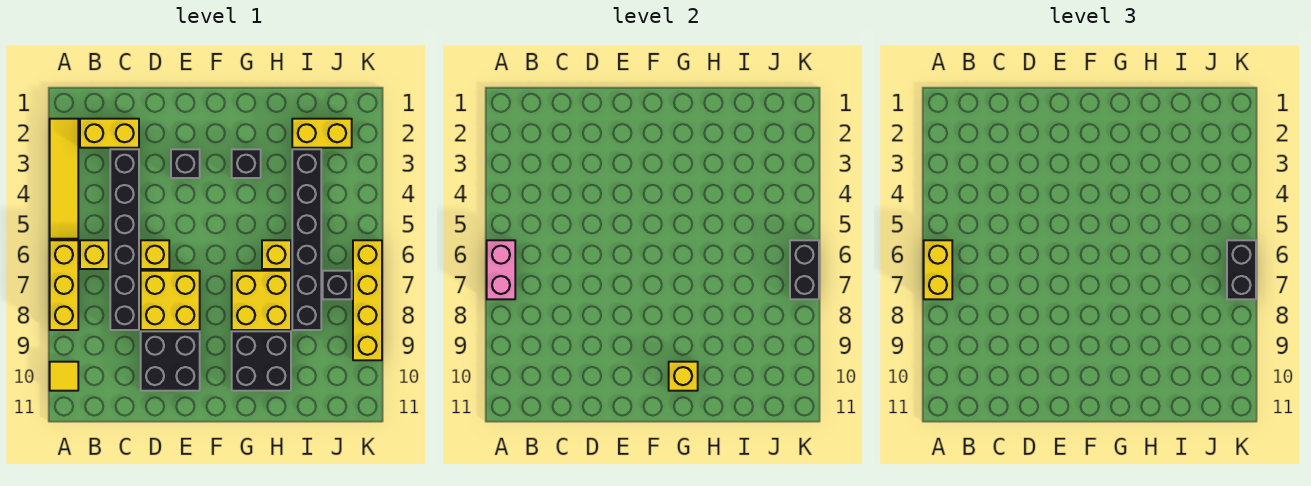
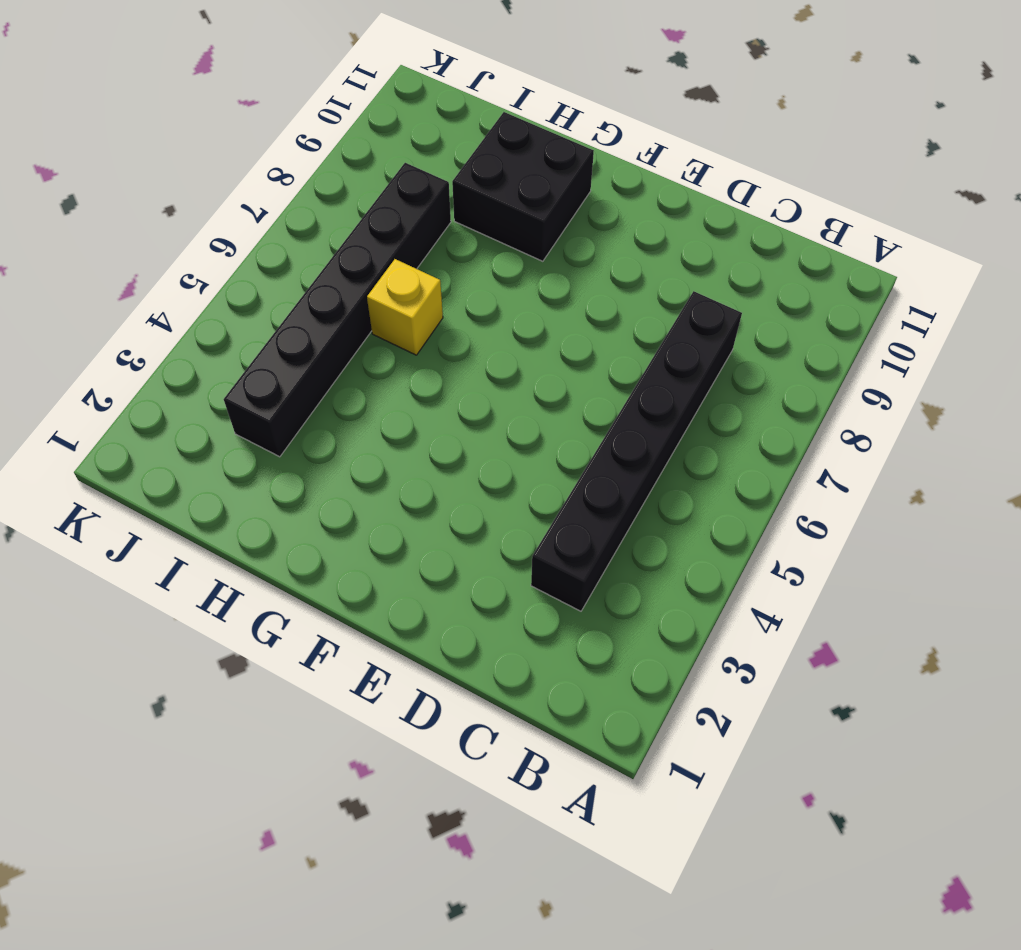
none -> yellow 1x4 tile [50,119,78,239]
none -> yellow 1x3 brick [50,240,78,330]
none -> yellow 1x1 tile [50,362,78,391]

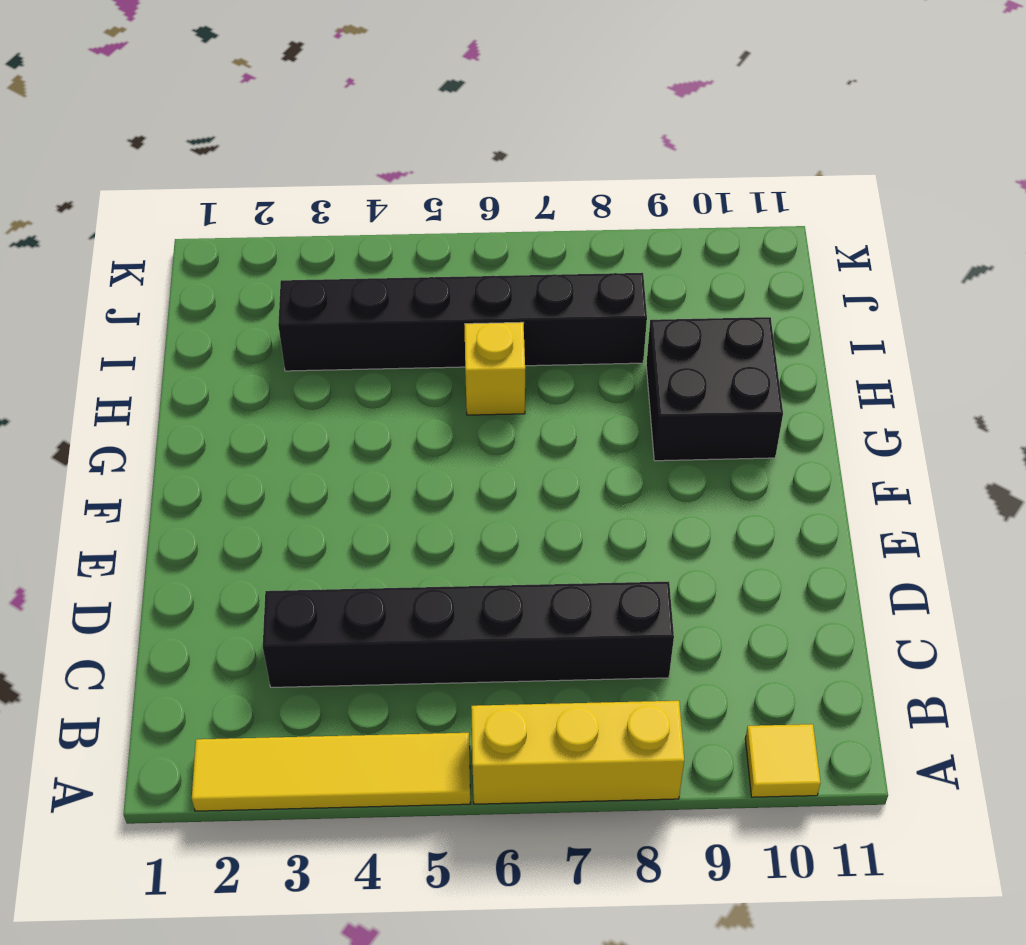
none -> yellow 1x2 brick [80,119,139,148]
none -> yellow 1x1 brick [80,240,109,269]
none -> yellow 1x1 brick [141,240,169,269]

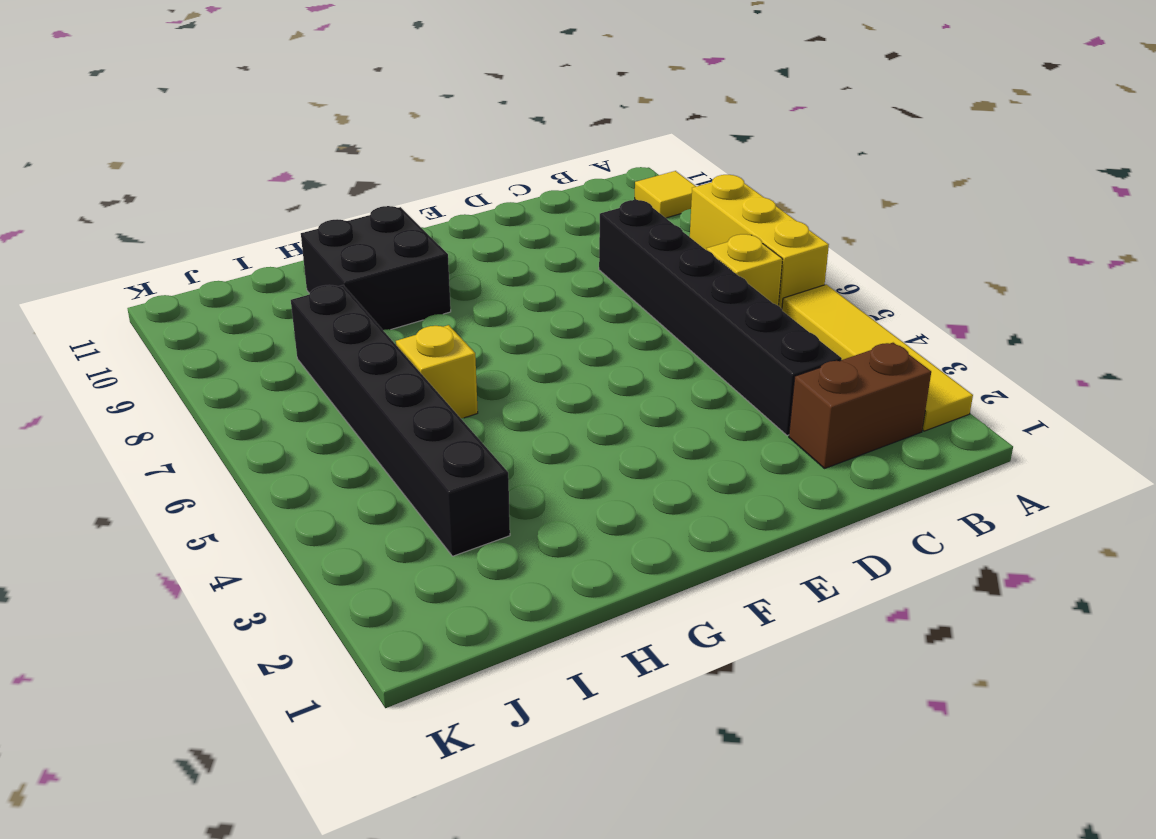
brown 1x2 brick [789,343,931,468] -> yellow 1x2 brick [80,119,139,148]
none -> yellow 1x1 brick [141,240,169,269]
none -> yellow 2x2 brick [141,271,200,330]
none -> black 2x2 brick [141,331,200,391]

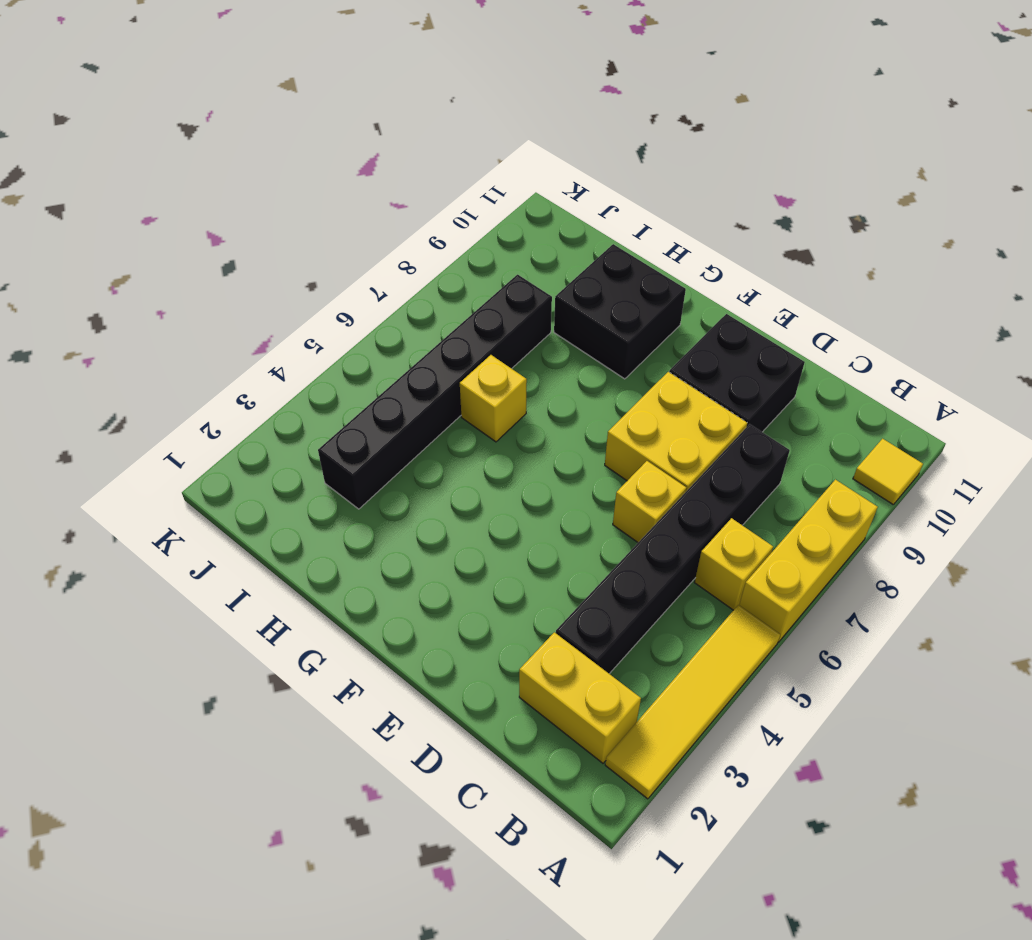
none -> black 1x1 brick [171,149,200,178]
none -> black 1x1 brick [232,149,261,178]
none -> yellow 2x2 brick [232,271,291,330]

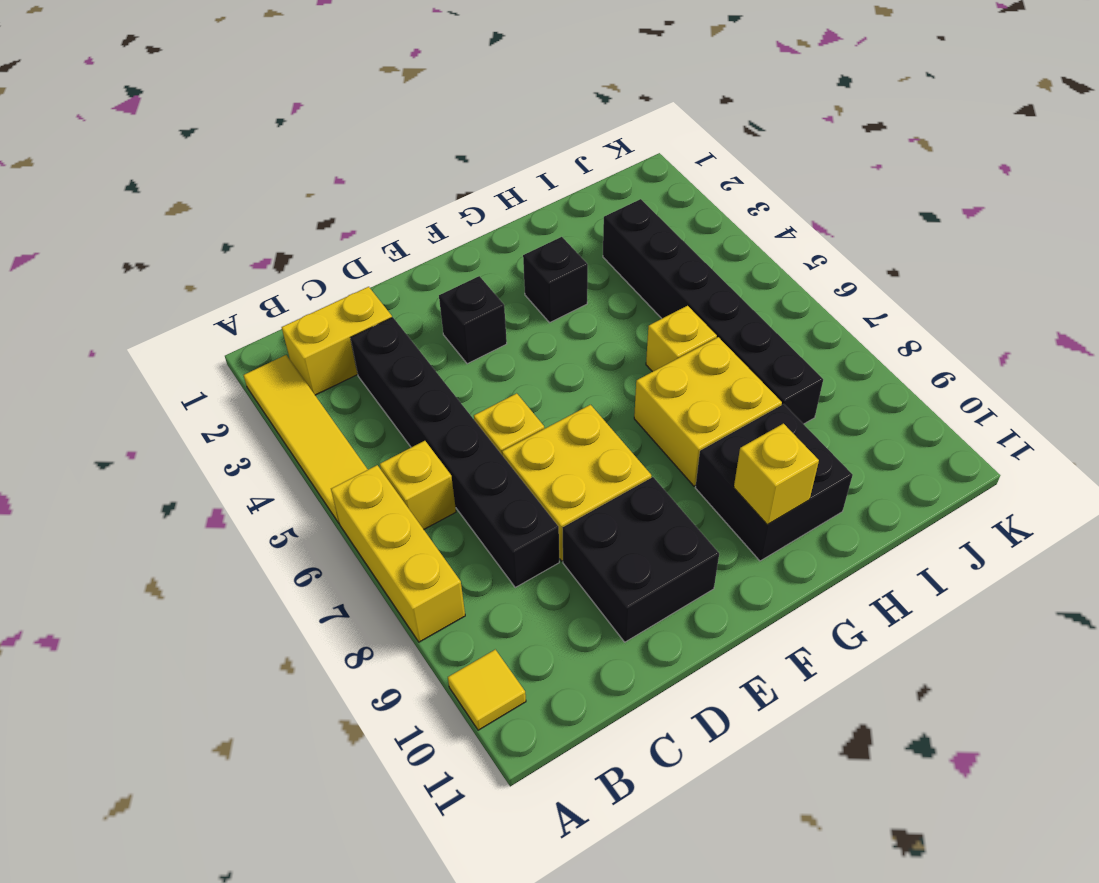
none -> yellow 1x2 brick [292,119,352,148]
none -> black 1x1 brick [323,271,352,299]
none -> yellow 1x4 brick [353,240,382,360]

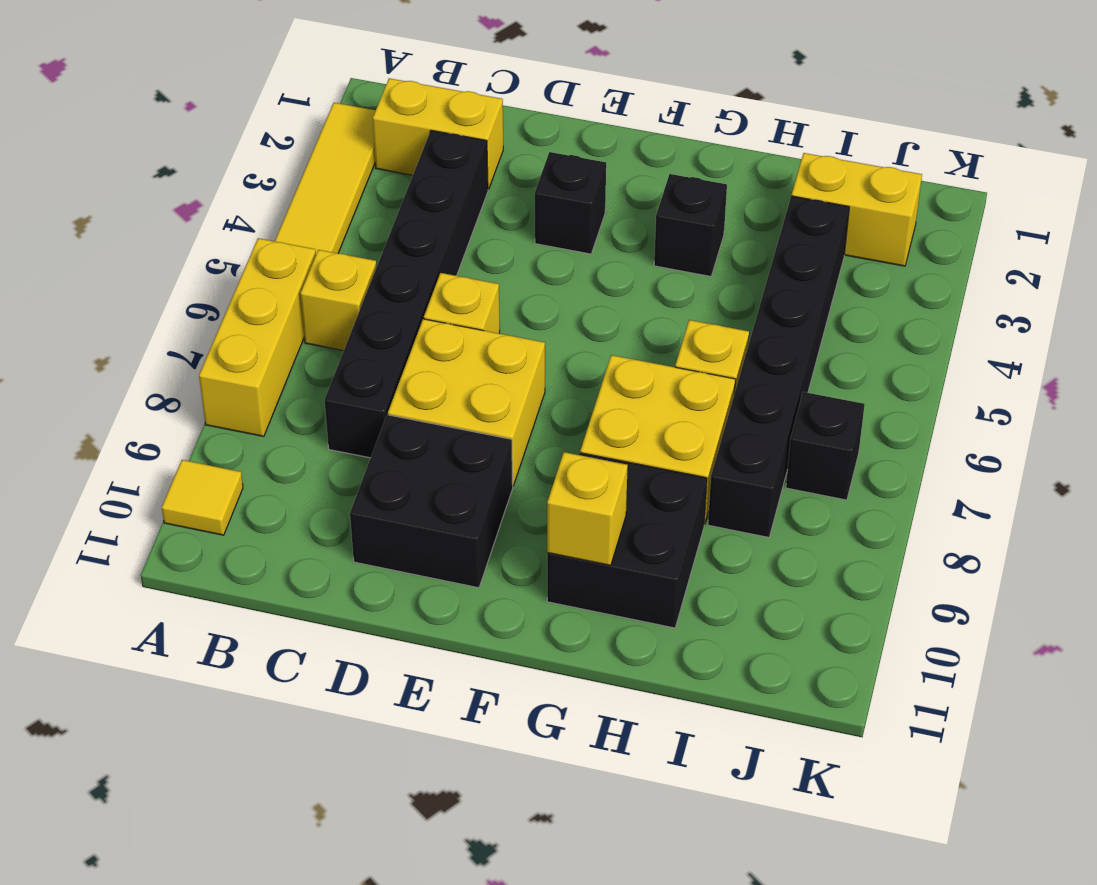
none -> yellow 1x4 brick [353,240,382,360]
none -> pink 1x2 brick [487,240,515,299]
none -> black 1x2 brick [790,240,819,299]

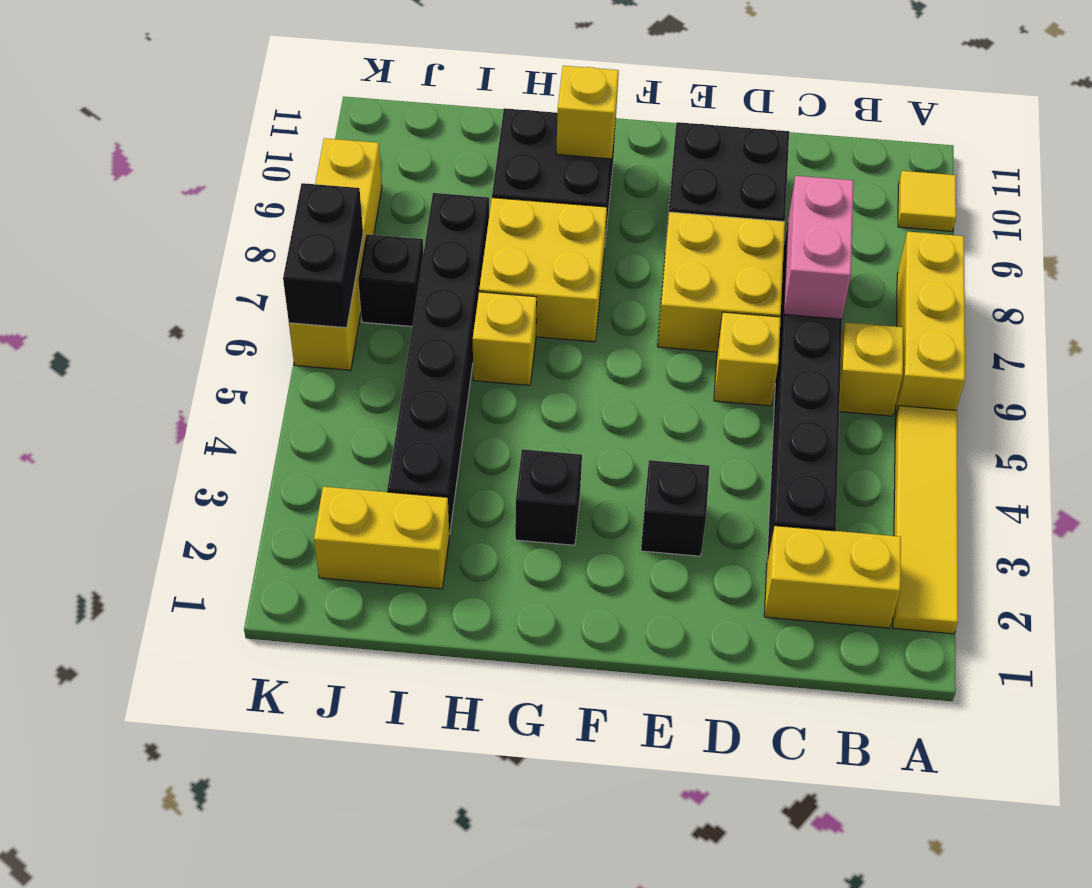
pink 1x2 brick [784,176,853,319] -> pink 1x2 brick moved to [487,240,515,299]
none -> yellow 1x2 brick [924,240,952,299]
none -> black 1x2 brick [1227,240,1256,299]

